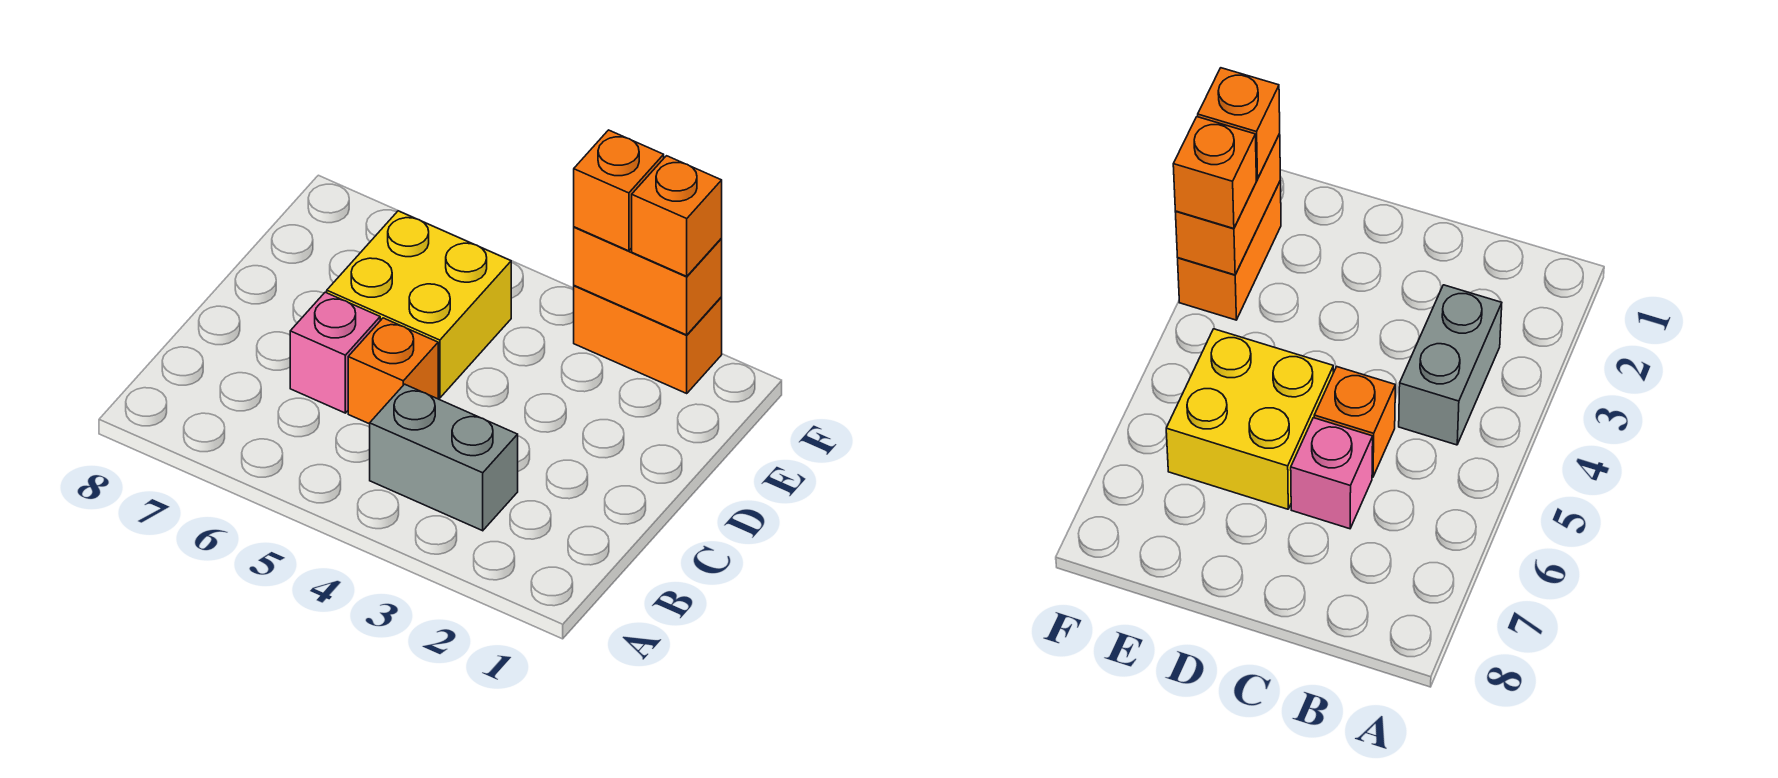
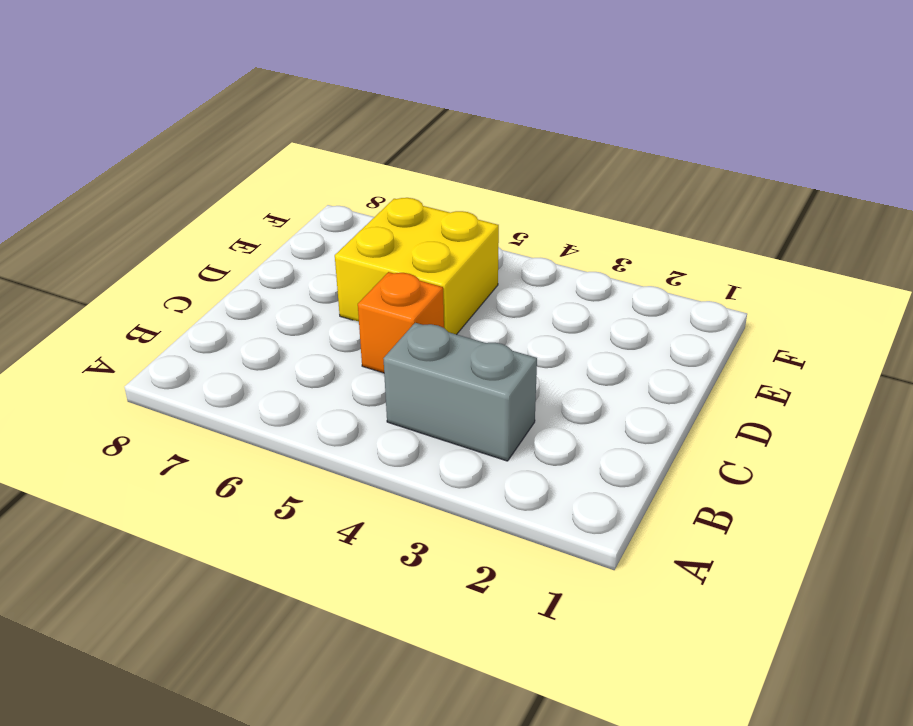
none -> pink 1x1 brick [290,292,380,413]
none -> orange 1x2 brick [574,286,722,393]

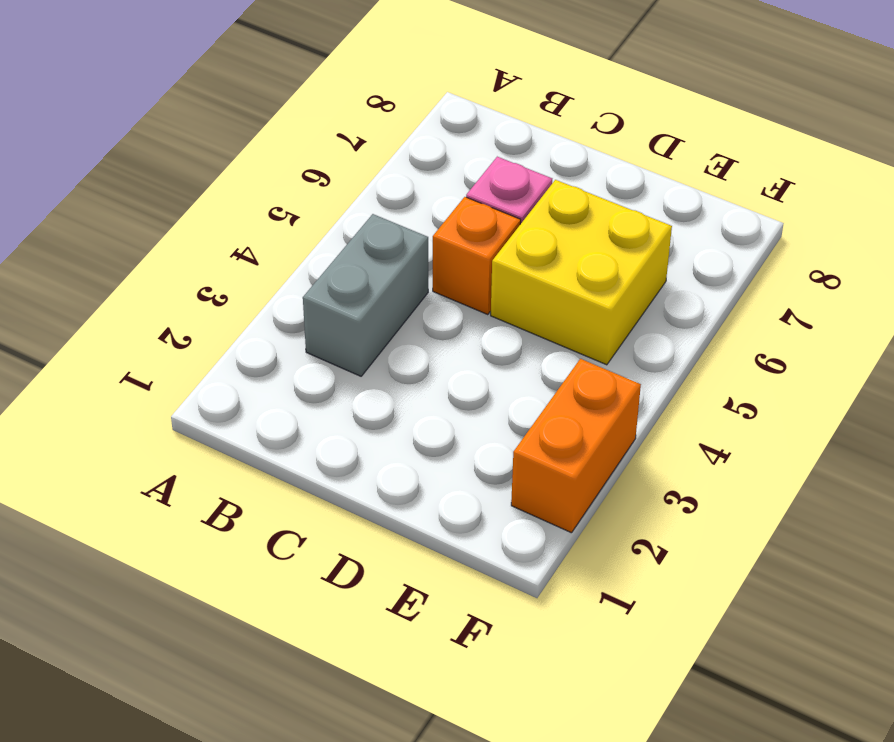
none -> orange 1x2 brick [574,227,722,335]
none -> orange 1x1 brick [632,156,722,276]

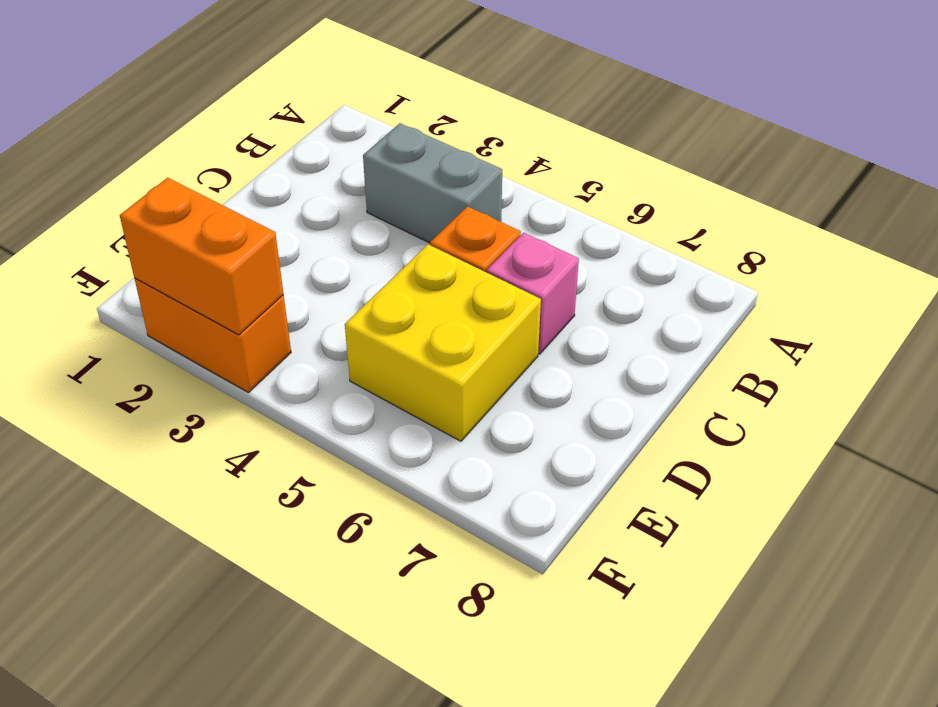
none -> orange 1x1 brick [632,156,722,276]
none -> orange 1x1 brick [574,130,664,251]

